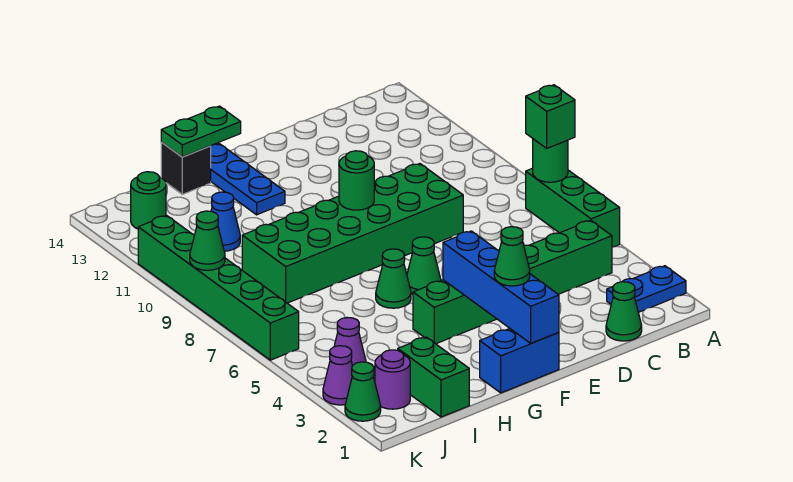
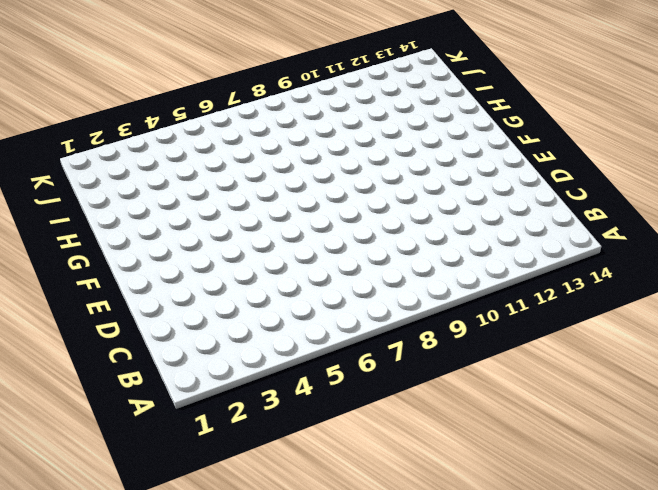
none -> blue 1x2 plate [607,266,686,312]
none -> green 1x3 brick [526,168,620,247]
none -> green 1x6 brick [413,220,612,344]

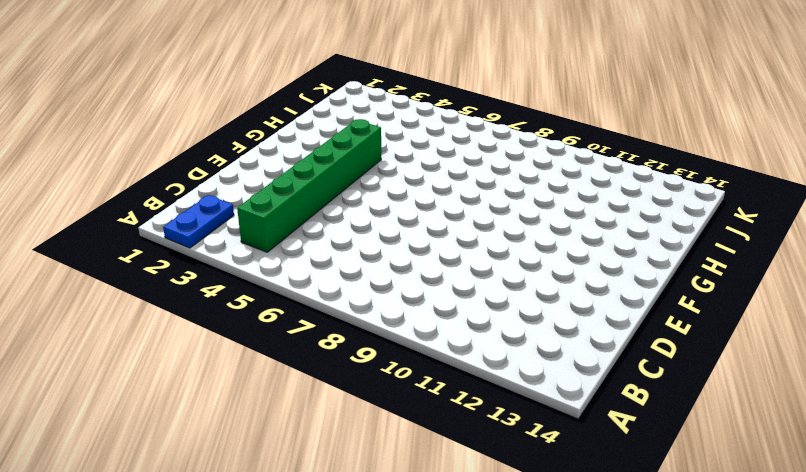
none -> green 1x3 brick [526,168,620,247]
none -> green 1x1 cone [606,282,642,341]
none -> green 2x6 brick [242,164,463,303]

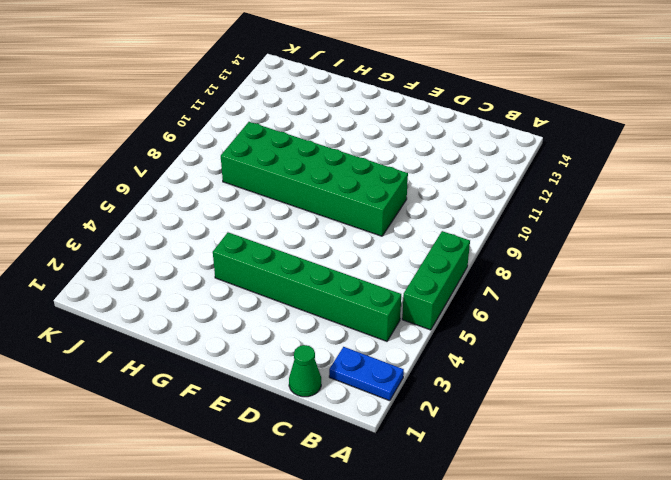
none -> blue 1x2 brick [480,329,559,393]
none -> green 1x1 cone [407,237,441,294]
none -> green 1x1 cone [376,249,411,308]

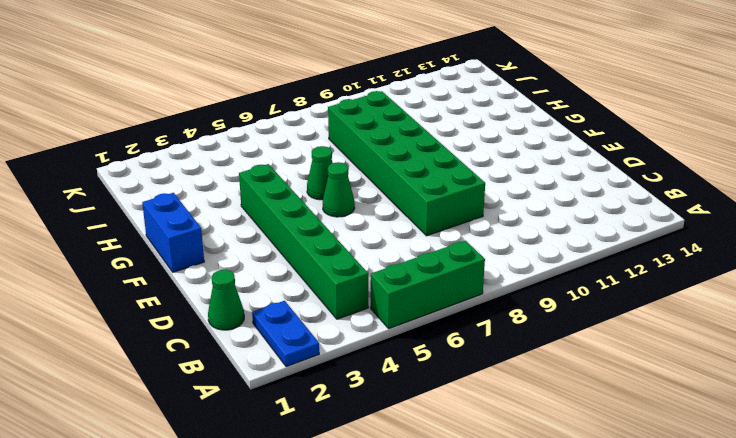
none -> blue 1x3 plate [211,144,285,215]
none -> black 1x1 brick [161,142,211,194]
none -> green 1x2 brick [398,337,469,417]

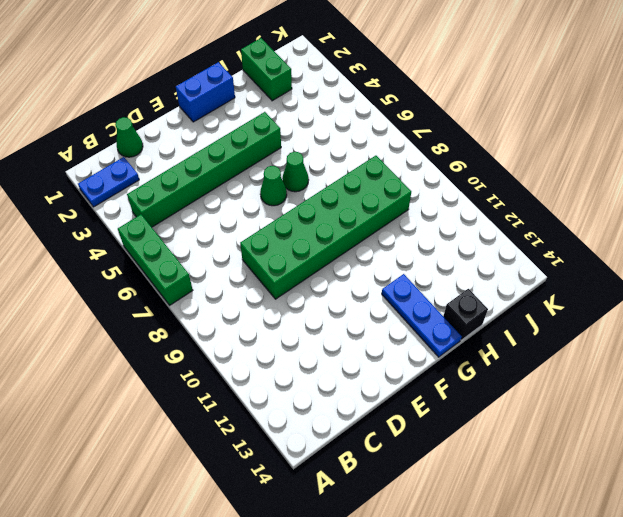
none -> blue 1x1 cone [211,192,240,251]
none -> purple 1x1 round brick [375,350,410,409]
none -> purple 1x1 cone [334,317,366,366]

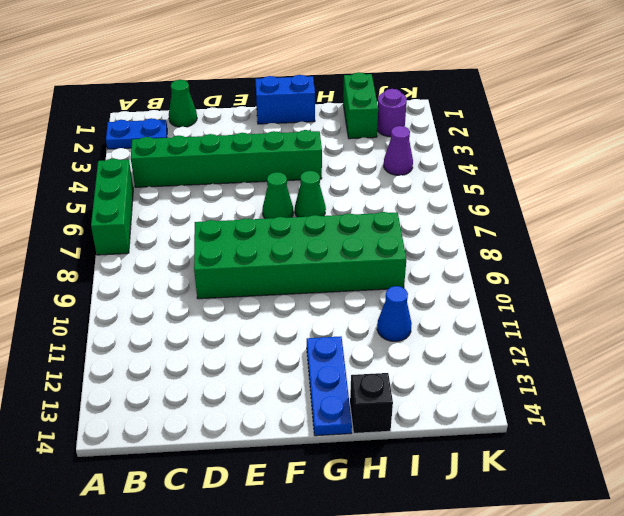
none -> green 1x1 round brick [131,172,166,229]
none -> green 1x1 cone [345,362,381,421]
none -> purple 1x1 cone [323,346,352,405]

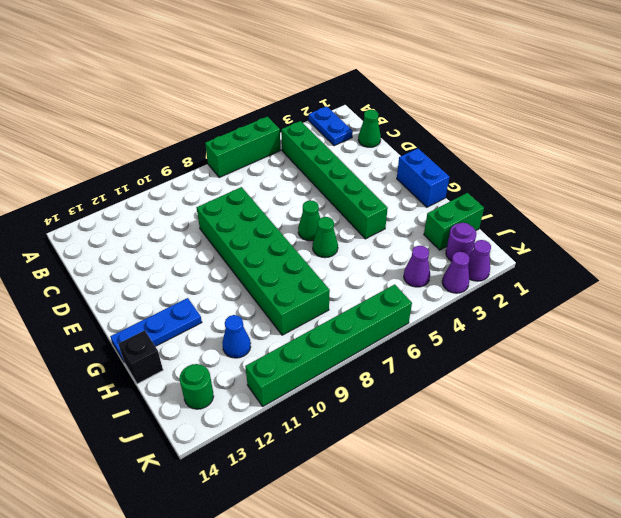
purple 1x1 cone [468,240,491,281] -> green 1x1 cone [345,362,381,421]
none -> green 1x1 round brick [533,139,568,182]
none -> blue 1x4 brick [443,231,559,343]
none -> green 1x1 round brick [339,151,374,210]

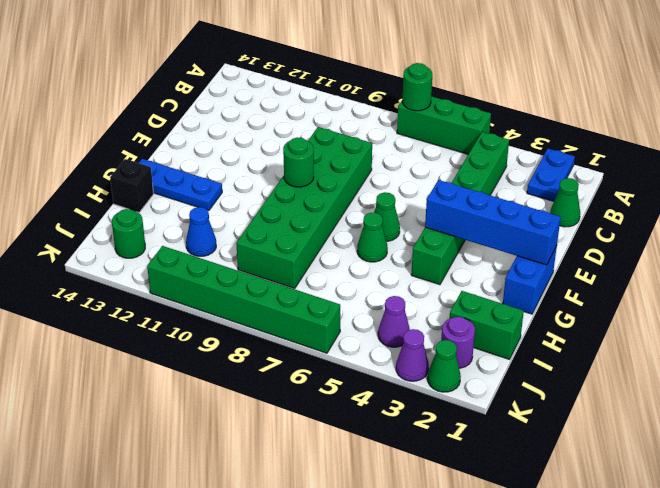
none -> green 1x2 plate [161,106,241,157]
none -> green 1x1 cone [190,211,225,270]
none -> green 1x1 brick [526,85,575,148]

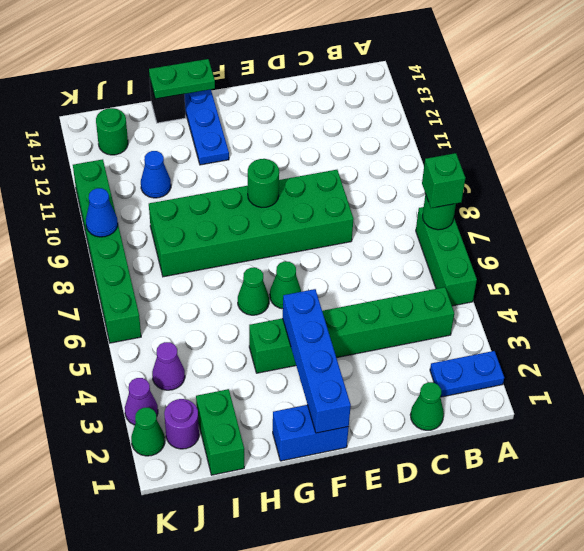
blue 1x1 cone [86,188,118,237] -> green 1x1 cone [190,211,225,270]
none -> green 1x1 cone [494,227,530,286]

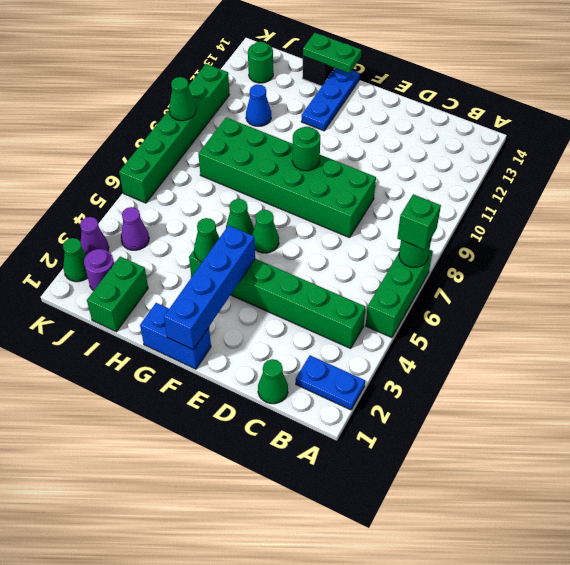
green 1x1 cone [194,218,220,262] -> green 1x1 cone moved to [494,227,530,286]

